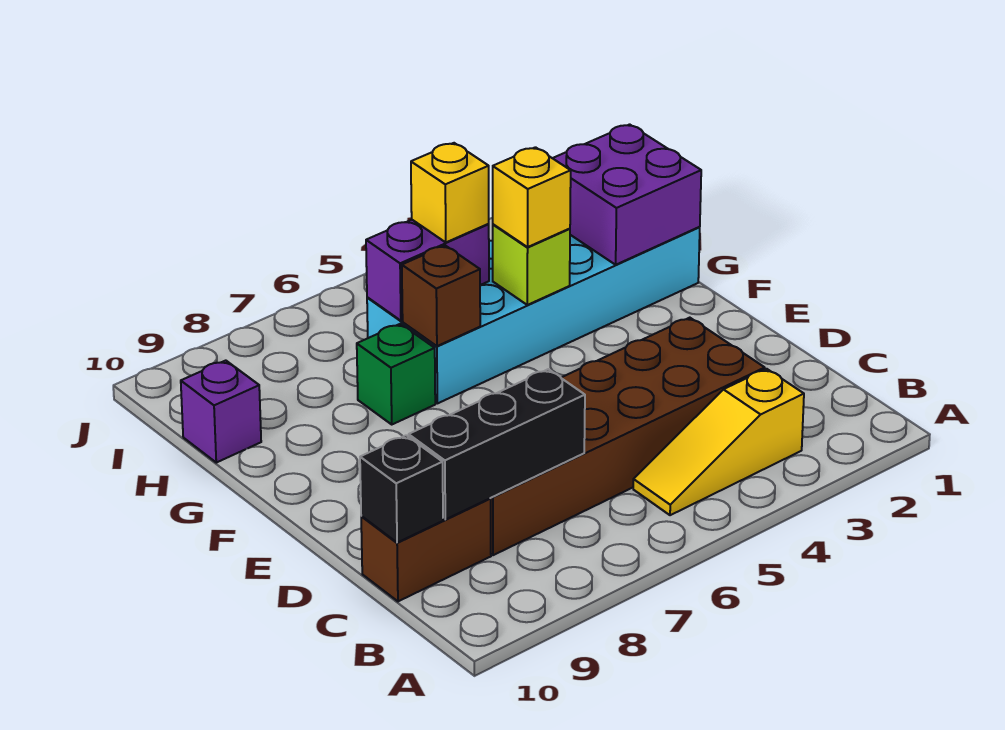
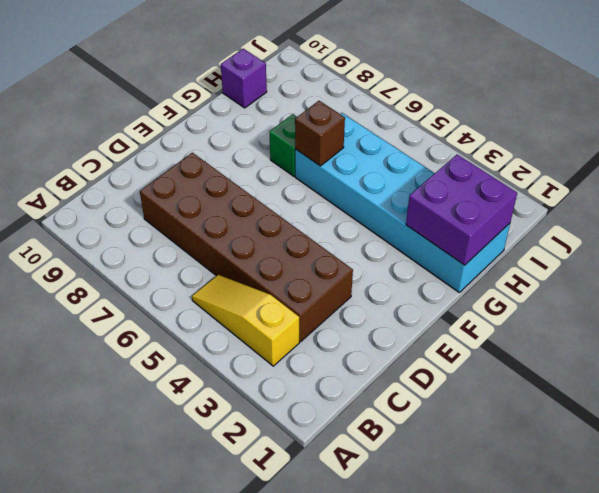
none -> brown 1x2 brick [361,499,491,601]
none -> black 1x3 brick [409,369,585,519]
none -> black 1x1 brick [360,435,443,543]

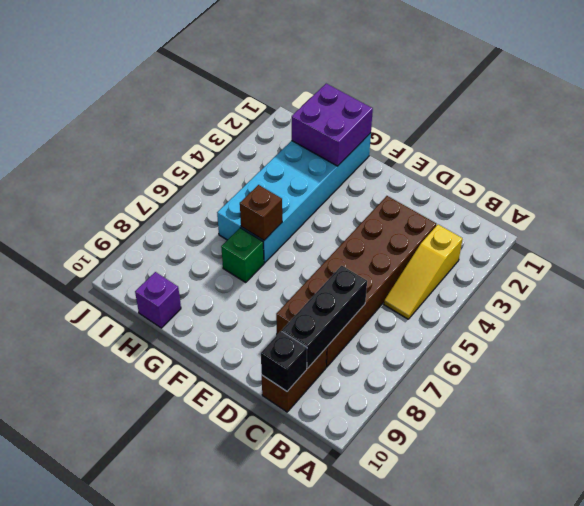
none -> lime 1x1 brick [493,224,570,305]
none -> purple 1x2 brick [366,220,489,321]
none -> yellow 1x1 brick [493,147,571,247]

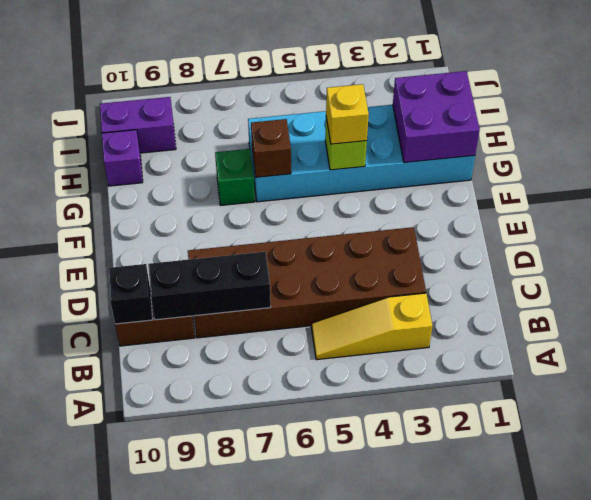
purple 1x2 brick [100,97,176,153] -> purple 1x2 brick moved to [366,220,489,321]
none -> yellow 1x1 brick [411,143,489,242]

